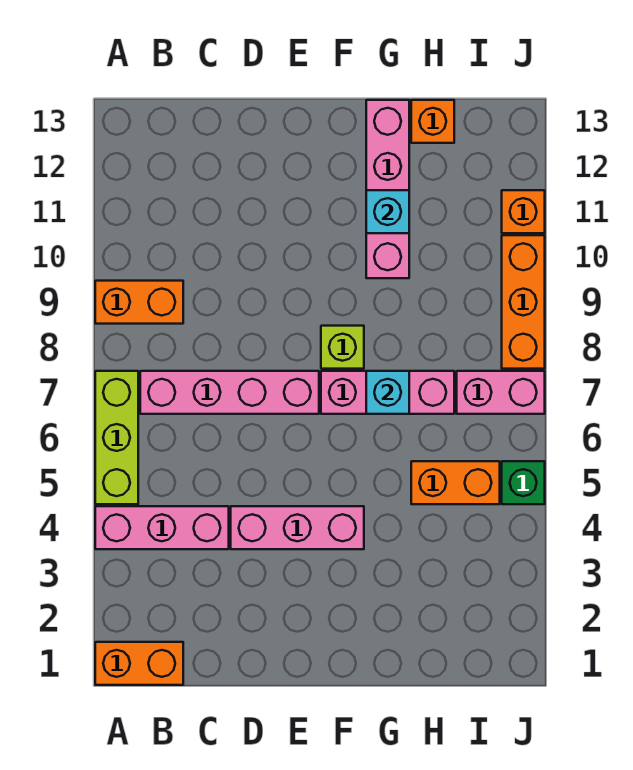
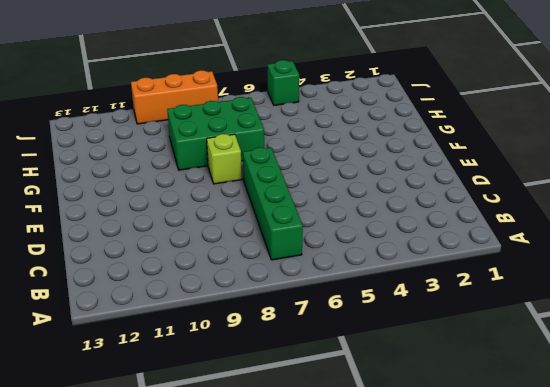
green 1x4 brick [243,147,303,260] -> pink 1x4 brick [140,371,319,414]
green 2x3 brick [167,97,264,170] -> pink 1x3 brick [321,371,454,414]
none -> orange 1x2 brick [95,642,183,685]
none -> pink 1x3 brick [95,506,229,549]
none -> lime 1x3 brick [95,371,138,504]

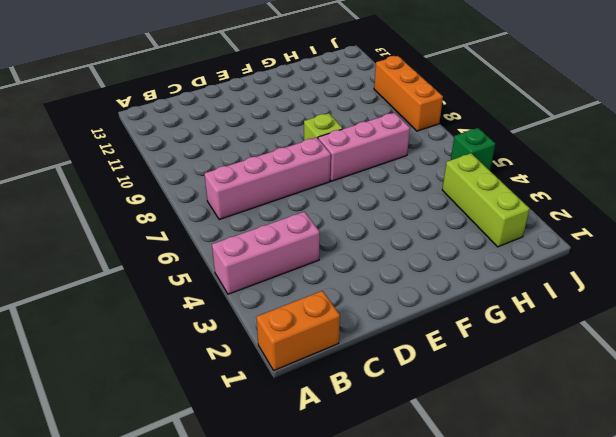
lime 1x3 brick [442,153,530,247] -> lime 1x3 brick moved to [95,371,138,504]
none -> orange 1x2 brick [95,281,183,324]
none -> pink 1x3 brick [231,506,364,549]
none -> pink 1x4 brick [366,100,409,278]

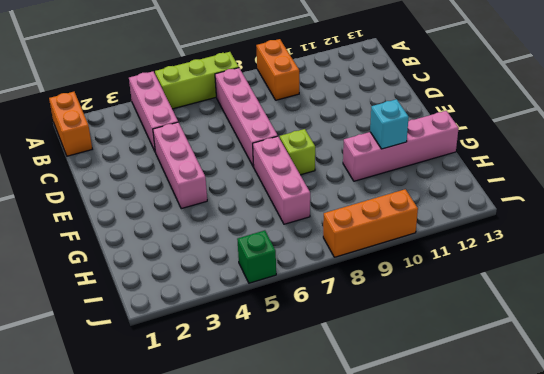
none -> orange 1x2 brick [411,461,500,504]
none -> orange 1x1 brick [411,100,454,143]
none -> pink 1x2 brick [457,371,545,414]

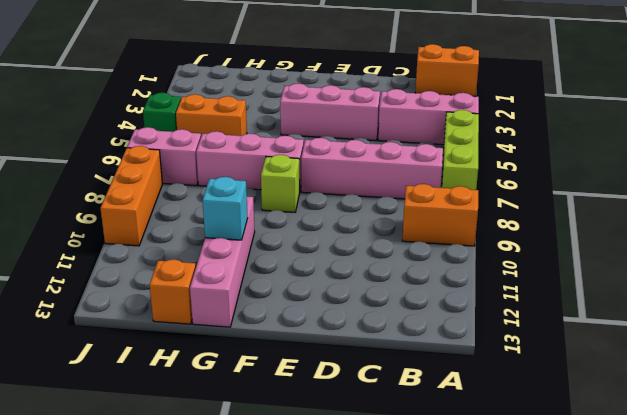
none -> orange 1x1 brick [502,190,545,233]
none -> cyan 1x1 brick [366,371,409,414]

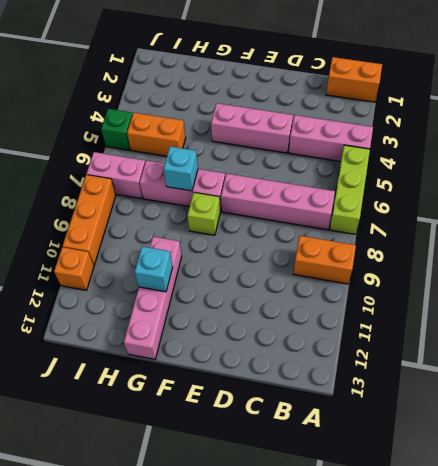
none -> orange 1x1 brick [411,100,454,143]

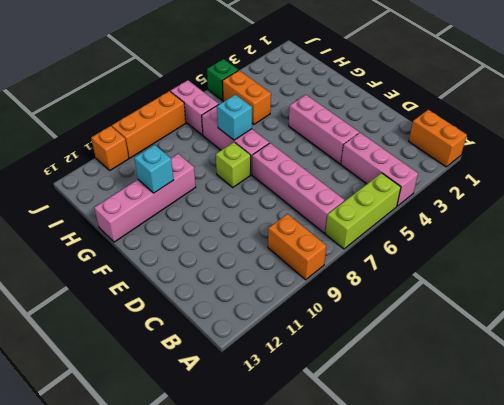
none -> orange 1x1 brick [411,100,454,143]

